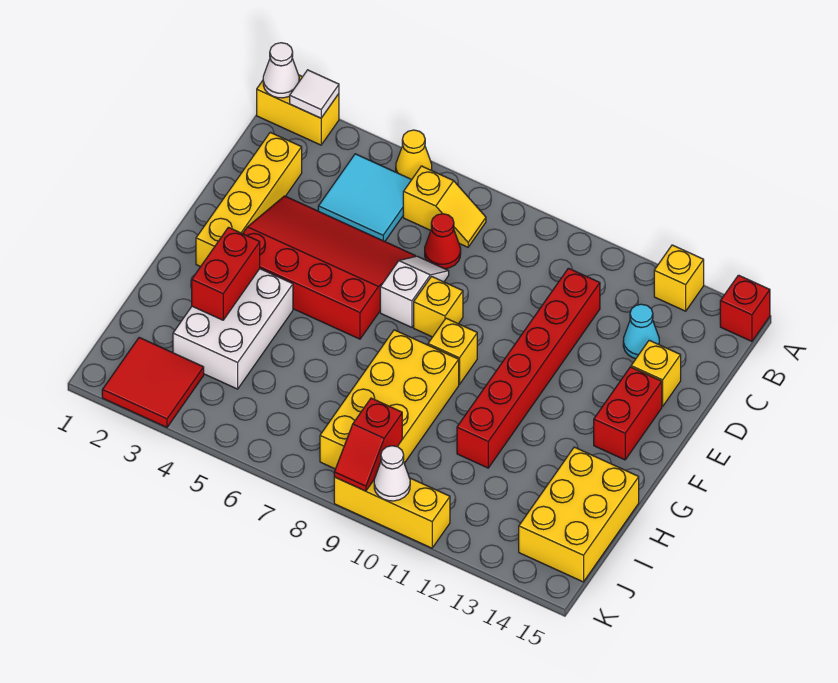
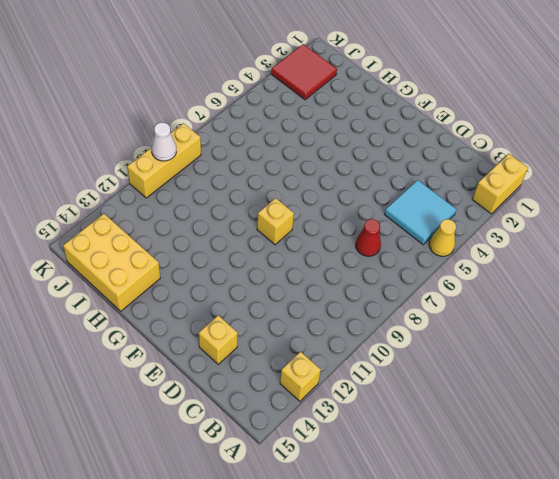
none -> red 1x1 brick [720,275,770,341]
none -> yellow 1x2 slope [403,166,486,247]
none -> yellow 1x4 brick [196,132,302,267]

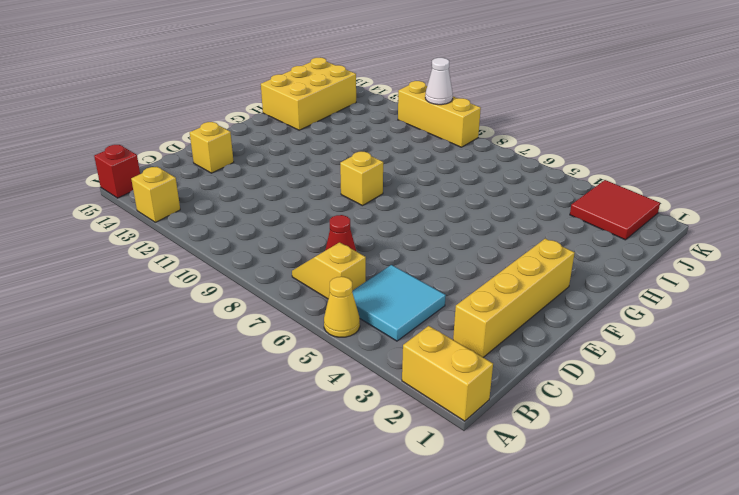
none -> red 1x6 brick [457,268,600,468]
none -> cyan 1x1 cone [623,304,659,359]
none -> red 3x4 slope [243,196,415,339]

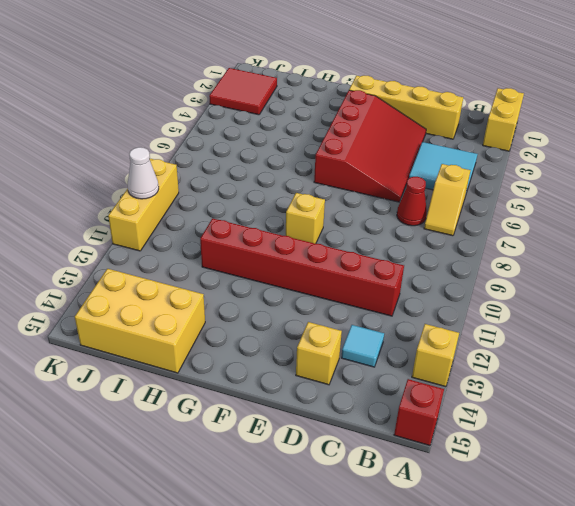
cyan 1x1 tile [341,325,384,367] -> cyan 1x1 cone [623,304,659,359]
none -> yellow 1x1 cone [396,130,432,179]
none -> white 1x2 slope [380,256,449,328]
none -> yellow 1x1 brick [414,276,463,337]

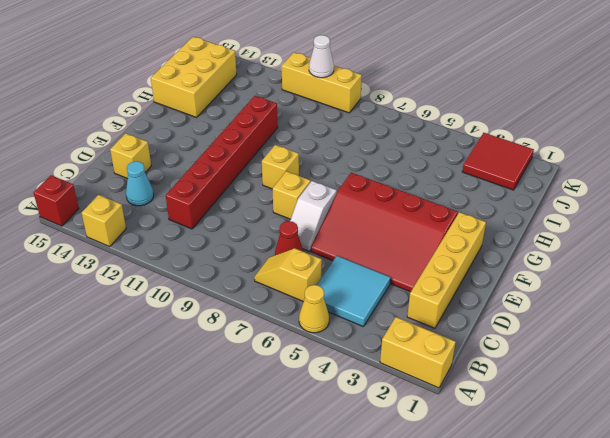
none -> red 1x2 brick [594,367,662,460]
none -> white 2x3 brick [173,269,293,389]
none -> yellow 2x4 brick [320,330,459,469]

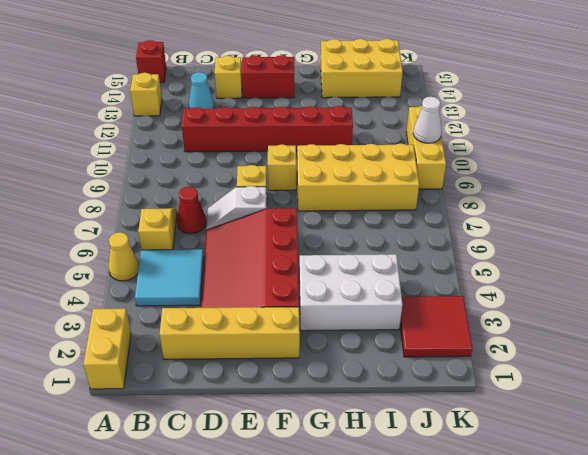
none -> white 1x1 cone [263,43,299,98]
none -> white 1x1 tile [290,70,339,118]
none -> red 1x2 brick [192,227,260,320]

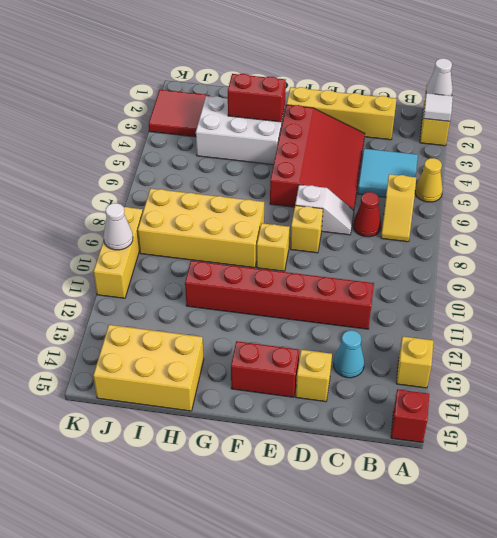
none -> red 1x2 slope [334,398,402,491]

